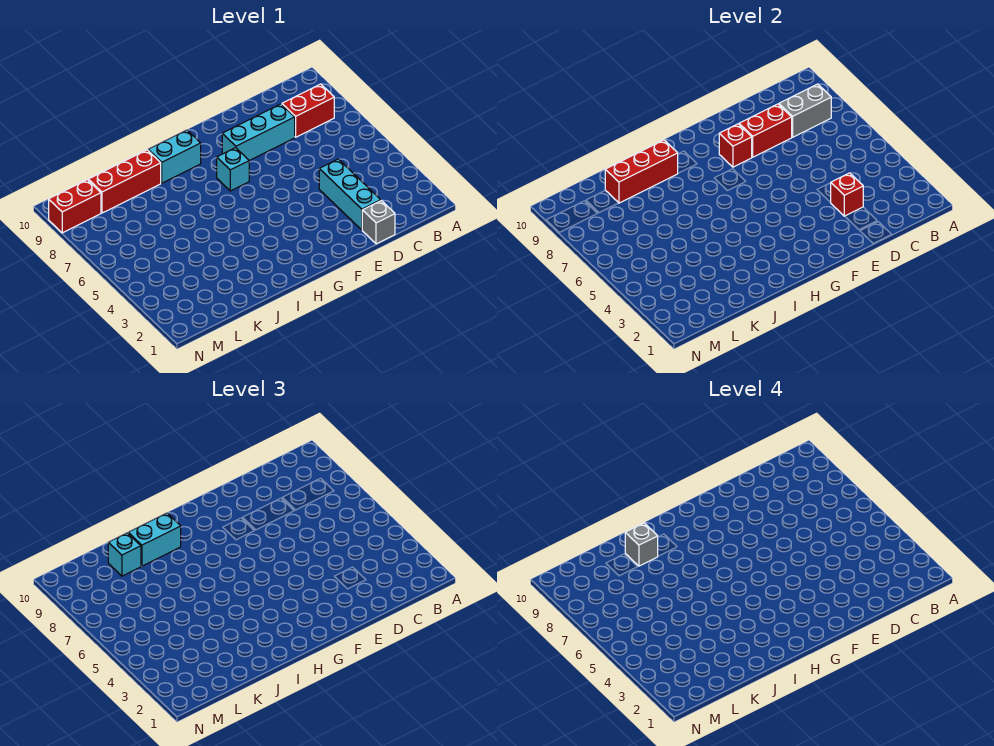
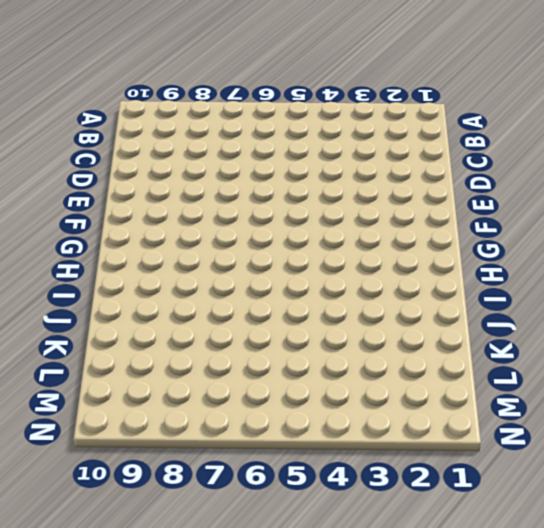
none -> red 1x2 brick [282,84,334,137]
none -> grey 1x1 brick [362,201,395,244]
none -> cyan 1x3 brick [319,159,381,230]

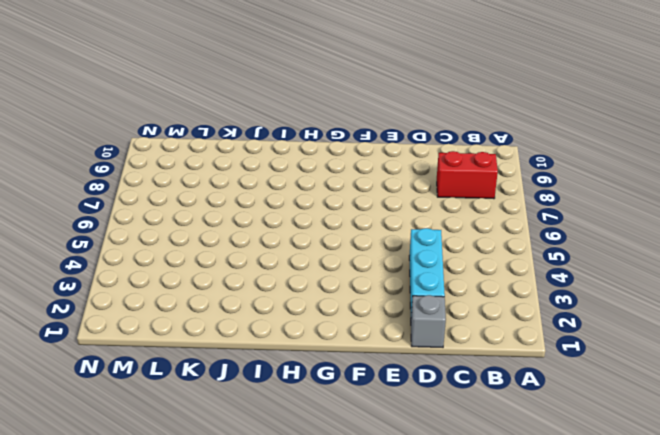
none -> cyan 1x3 brick [222,104,295,161]
none -> cyan 1x1 brick [217,148,249,191]
none -> cyan 1x2 brick [148,130,201,183]

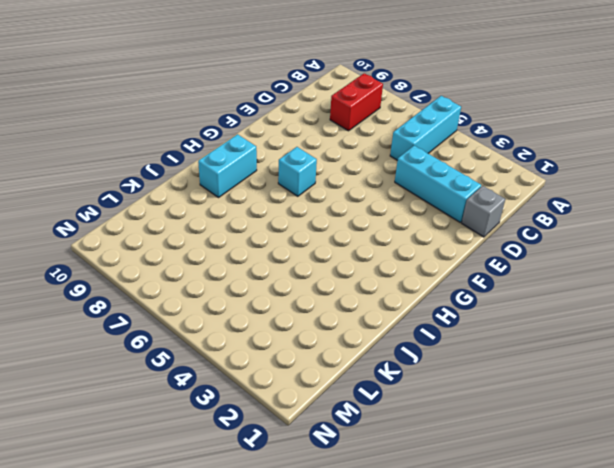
cyan 1x3 brick [390,96,461,160] -> cyan 1x3 brick moved to [222,104,295,161]
none -> red 1x3 brick [88,150,161,213]
none -> red 1x2 brick [49,180,101,233]
none -> grey 1x2 brick [779,84,831,137]

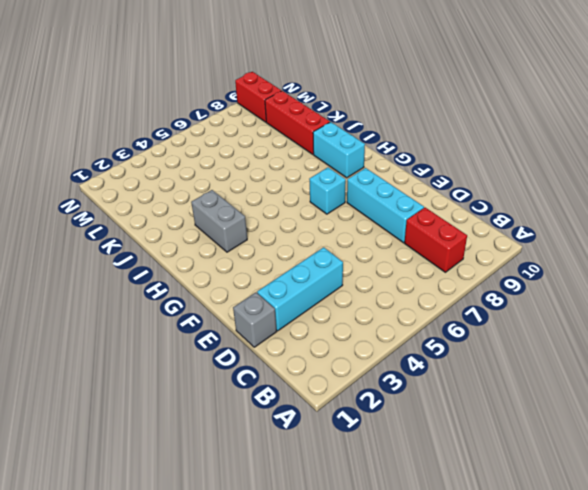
grey 1x2 brick [191,190,247,252] -> grey 1x2 brick moved to [779,84,831,137]
none -> red 1x1 brick [830,173,863,216]
none -> red 1x2 brick [739,104,792,157]
none -> red 1x1 brick [719,124,752,167]

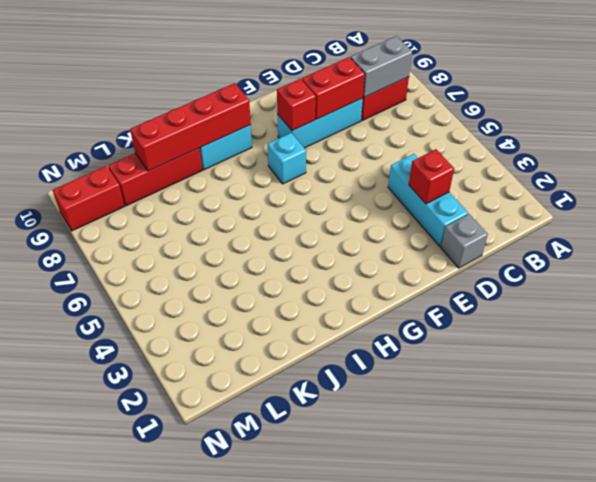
red 1x4 brick [130,83,251,171] -> red 1x3 brick [605,140,678,203]
none -> cyan 1x2 brick [128,513,181,566]
none -> cyan 1x1 brick [108,533,141,576]
none -> grey 1x1 brick [625,523,658,566]

